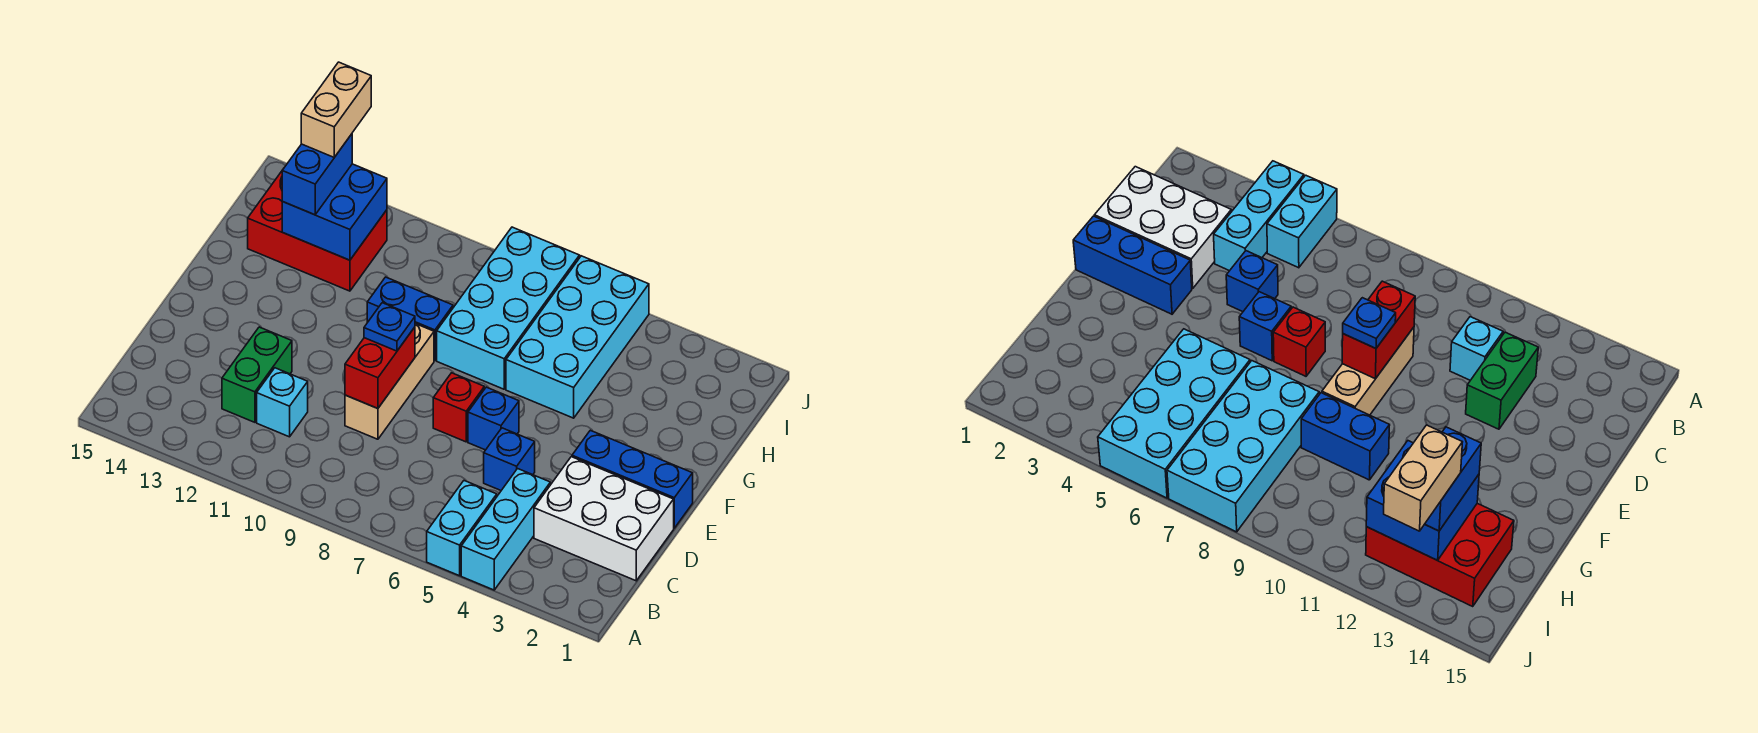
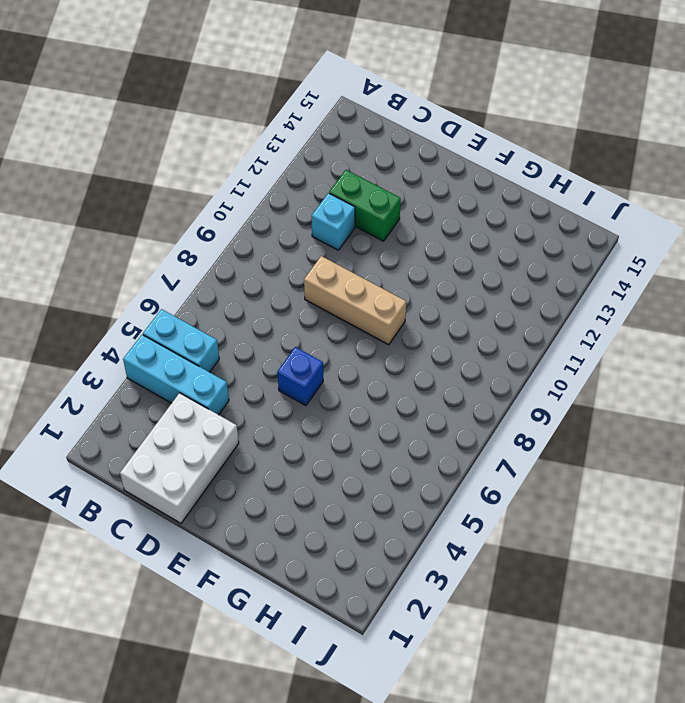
none -> blue 1x1 brick [484,428,535,490]
none -> blue 1x3 brick [572,430,693,528]
none -> red 1x1 brick [433,373,484,442]

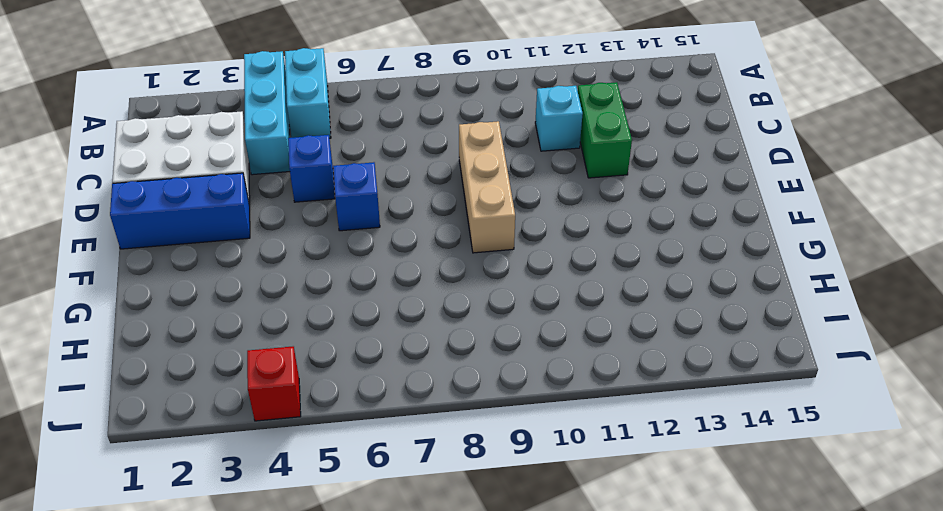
red 1x1 brick [247,347,301,421] -> red 1x1 brick moved to [433,373,484,442]
none -> cyan 2x4 brick [506,256,649,418]
none -> cyan 2x4 brick [437,227,580,389]
none -> blue 1x2 brick [367,277,453,361]

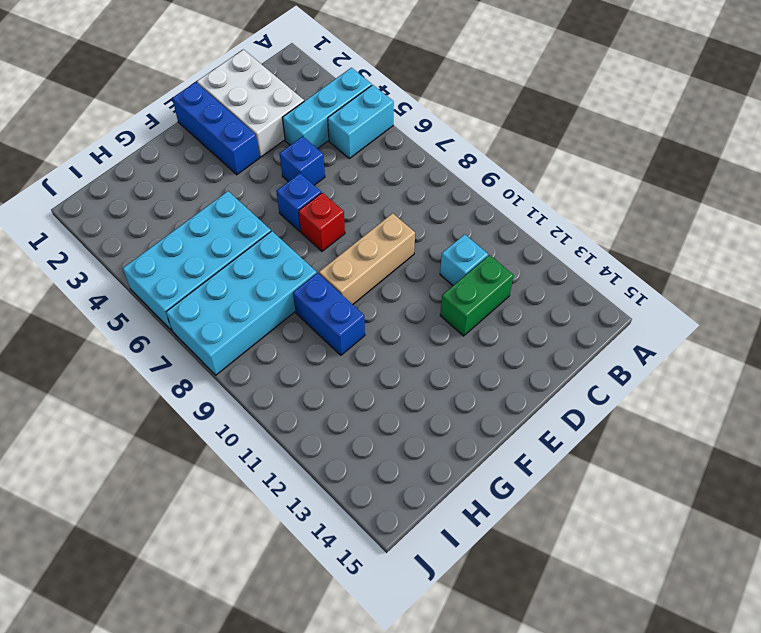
none -> red 2x3 brick [248,171,387,291]
none -> red 1x2 brick [345,327,415,408]
none -> blue 2x2 brick [282,164,387,260]

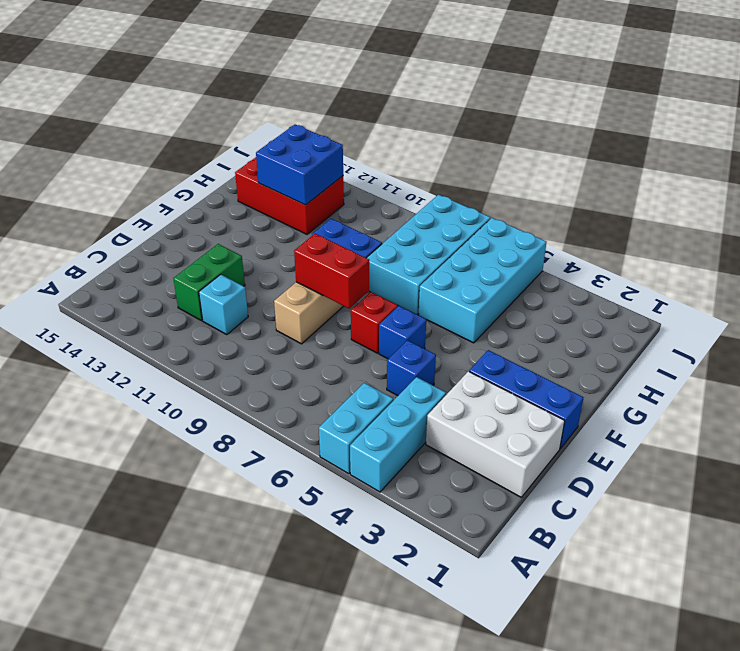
red 1x2 brick [294,234,369,308] -> red 1x2 brick turned to [345,327,415,408]
none -> blue 1x1 plate [364,303,415,351]
none -> blue 1x2 brick [282,134,352,215]
none -> tan 1x2 brick [301,62,371,157]

